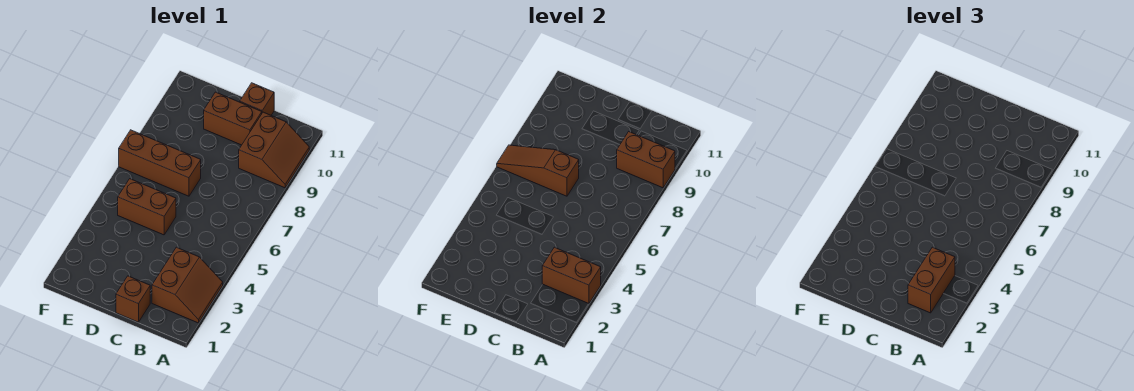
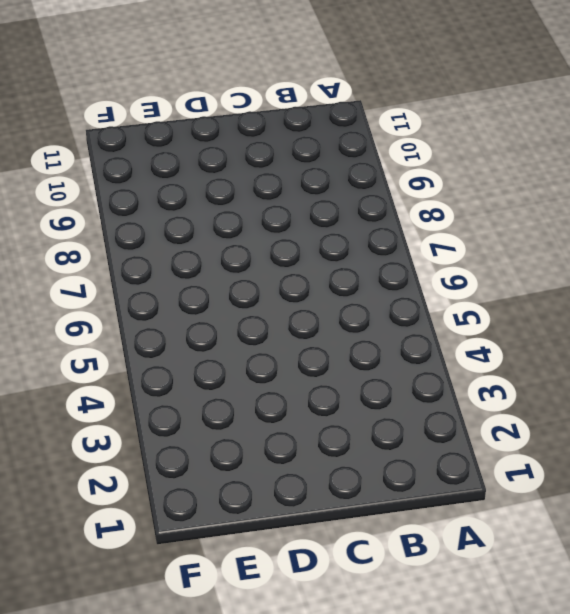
none -> brown 2x2 slope [152,247,223,323]
none -> brown 2x2 slope [239,112,309,188]

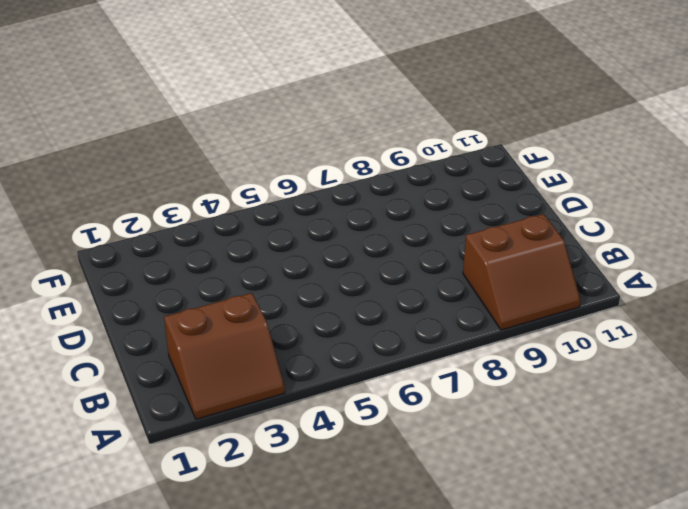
none -> brown 1x1 brick [116,276,150,322]
none -> brown 1x2 brick [204,92,262,145]

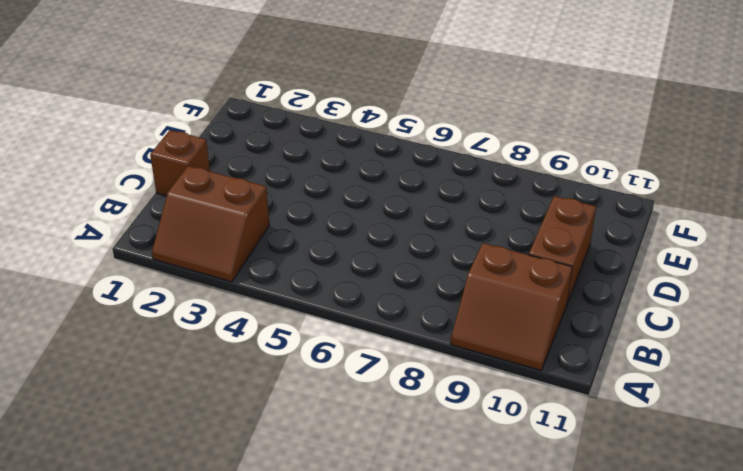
none -> brown 1x1 brick [240,83,274,115]
none -> brown 1x2 brick [118,179,176,235]

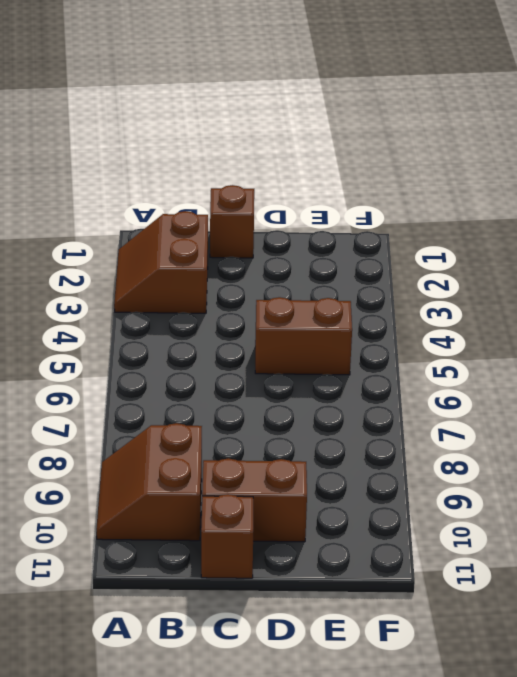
none -> brown 1x3 brick [119,130,201,196]
none -> brown 1x2 brick [542,247,601,304]

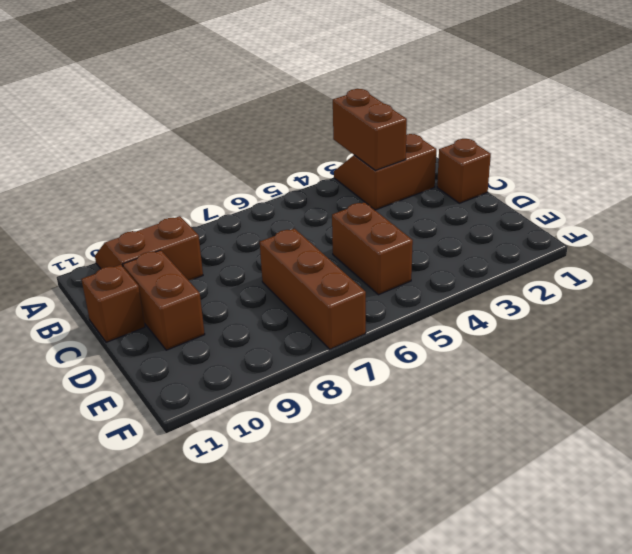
none -> brown 1x2 brick [617,132,675,188]
none -> brown 1x3 slope [497,145,579,196]

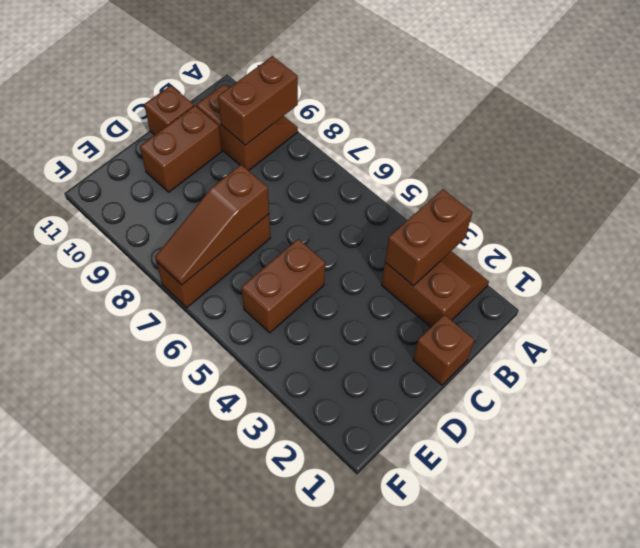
none -> brown 1x2 brick [908,247,955,313]

